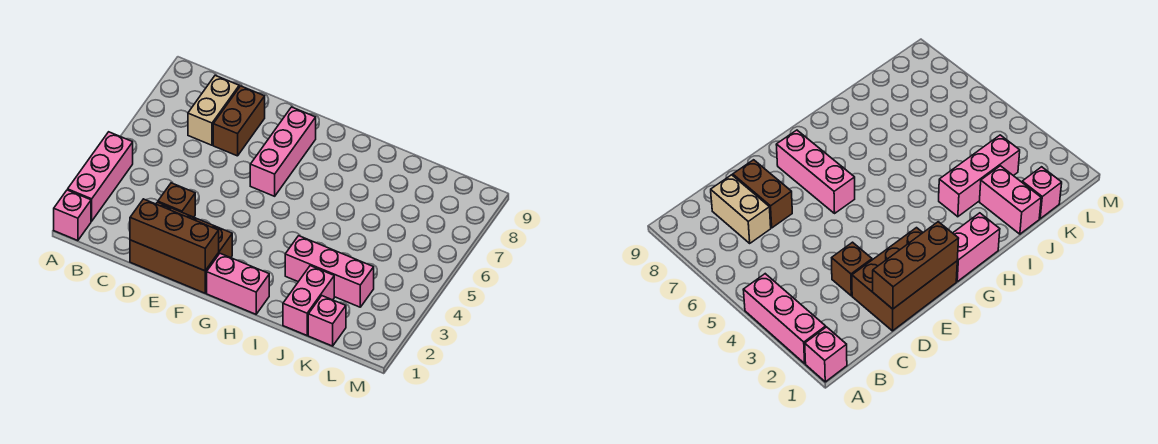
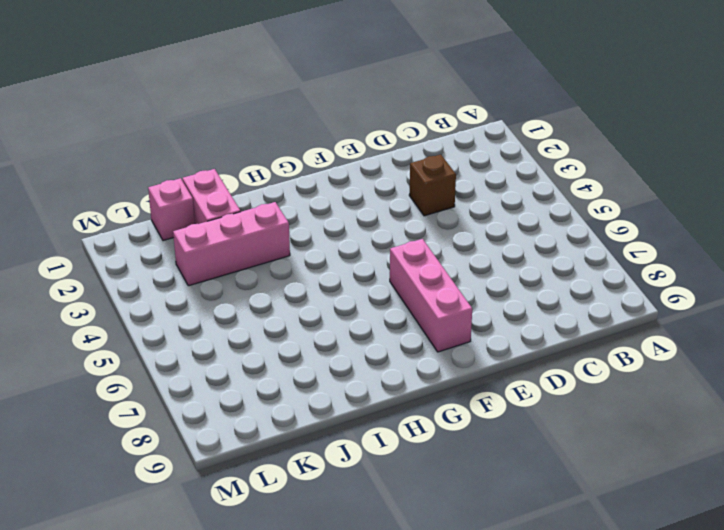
none -> pink 1x1 brick [54,190,91,241]
none -> pink 1x3 brick [68,132,133,221]
none -> tan 1x2 brick [188,75,239,145]

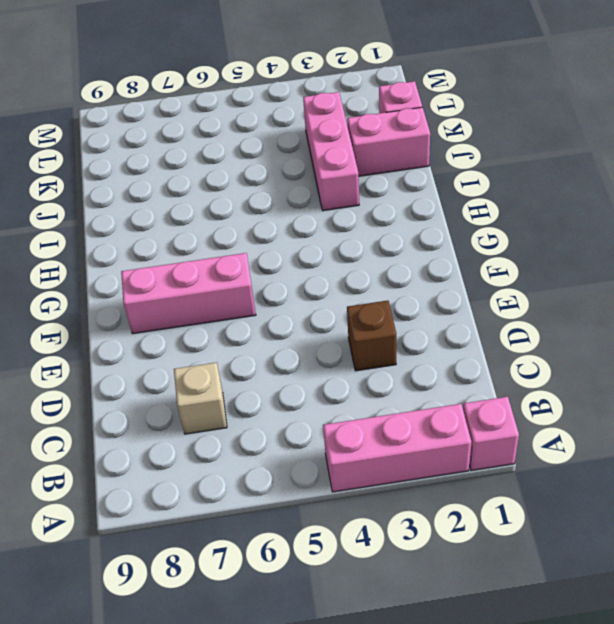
tan 1x1 brick [174,362,227,434] -> tan 1x2 brick [188,75,239,145]
none -> brown 2x3 brick [130,202,232,293]
none -> brown 1x2 brick [213,86,265,156]
none -> pink 1x2 brick [207,254,269,314]

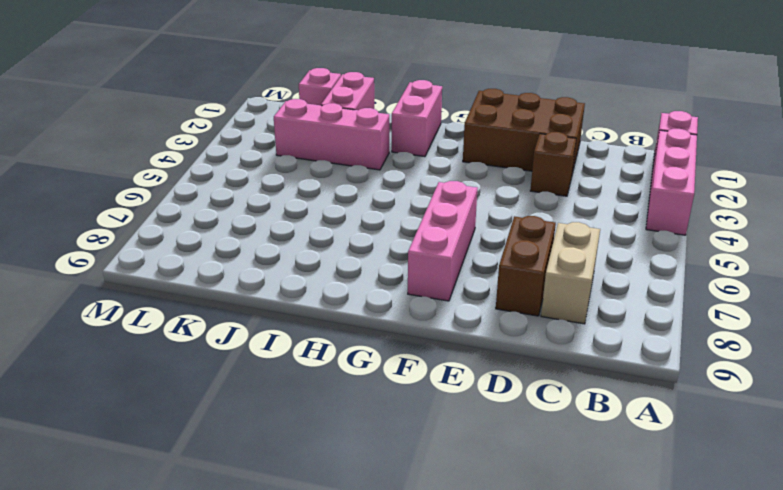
pink 1x2 brick [392,80,442,157] -> pink 1x2 brick turned to [207,254,269,314]
none -> brown 1x3 brick [130,199,219,271]

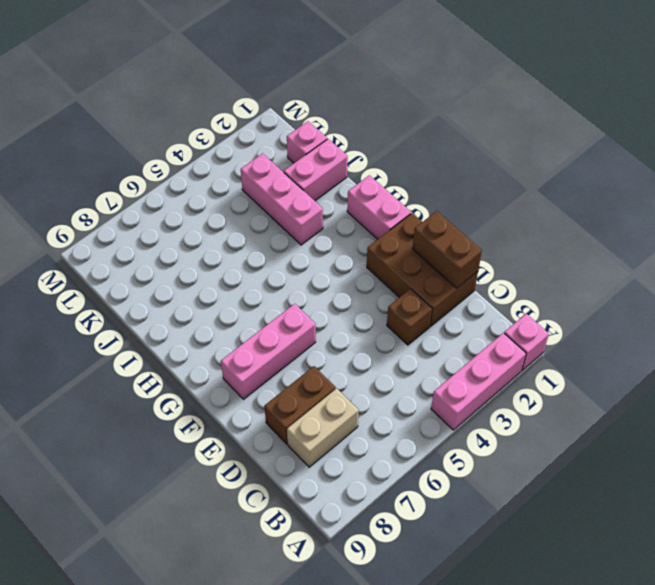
brown 1x2 brick [413,211,482,288] -> brown 1x3 brick [130,199,219,271]

